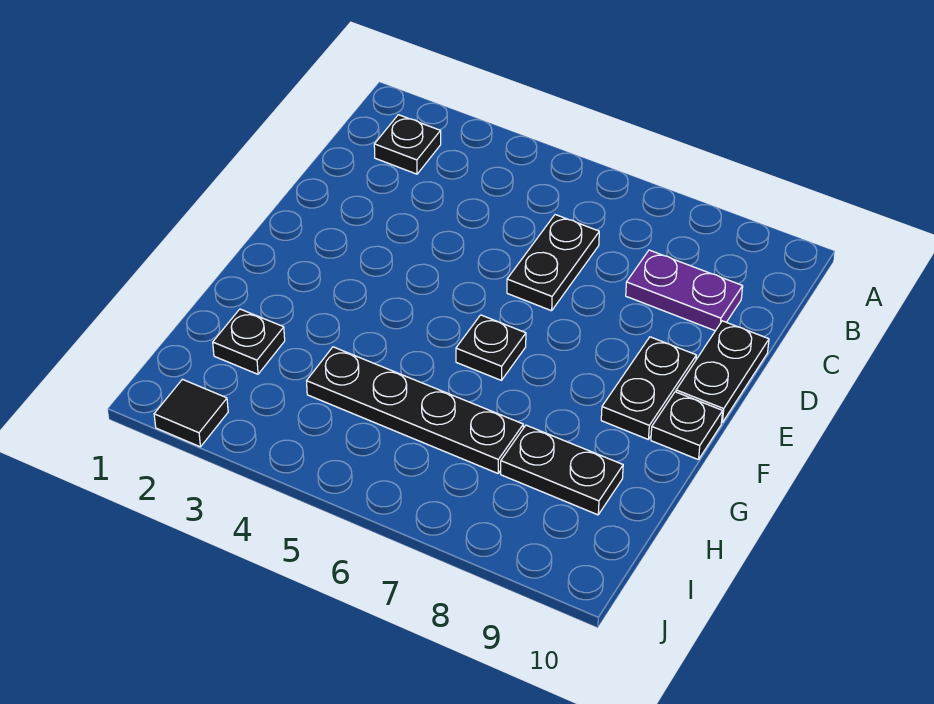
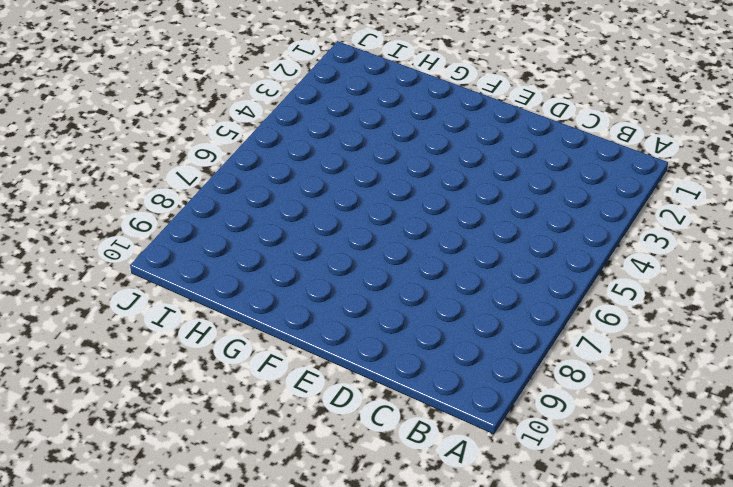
none -> black 1x1 plate [374,115,441,174]
none -> black 1x2 plate [507,215,599,311]

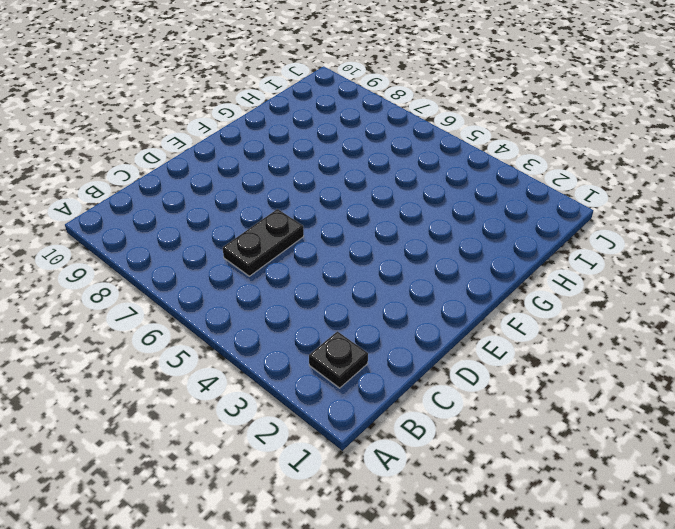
none -> purple 1x2 plate [626,250,743,331]
none -> black 1x2 plate [676,321,769,422]

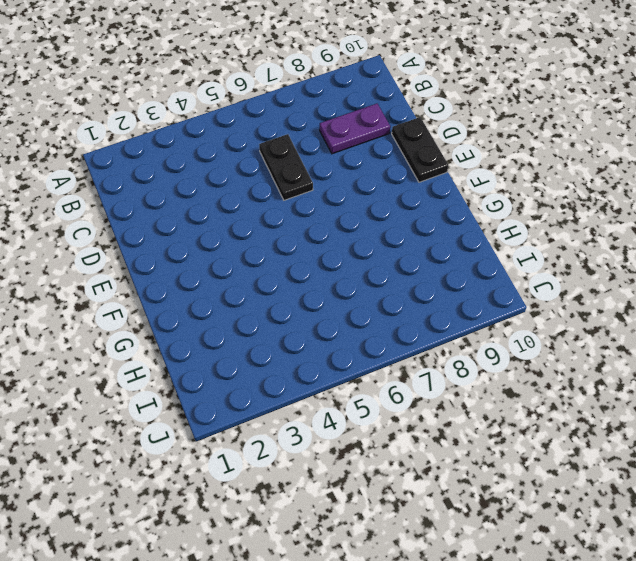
none -> black 1x1 plate [374,115,441,174]
none -> black 1x2 plate [601,337,696,439]

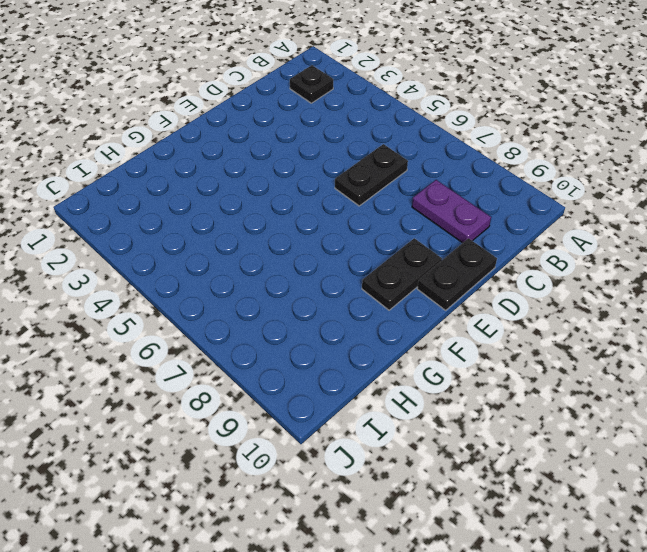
none -> black 1x1 plate [456,315,526,380]
none -> black 1x1 plate [651,392,723,460]

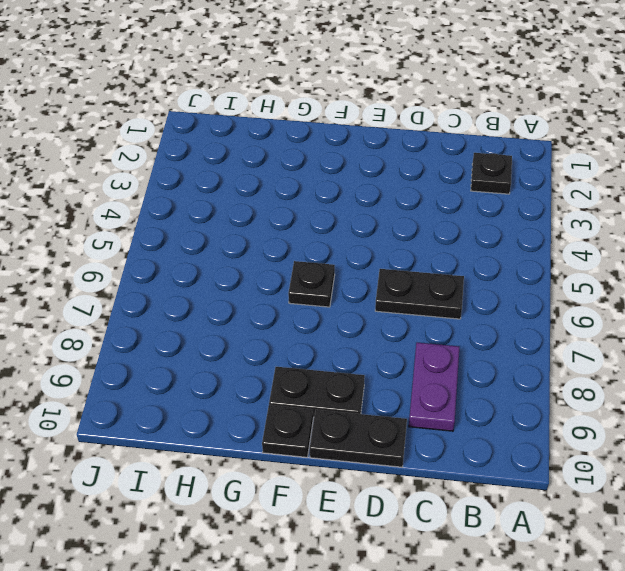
none -> black 1x1 plate [213,309,285,374]
none -> black 1x4 plate [307,347,523,473]

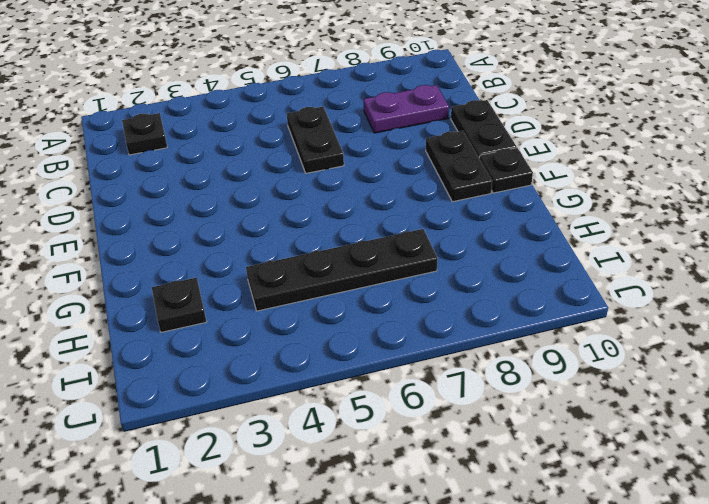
none -> black 1x1 plate [456,315,526,380]
none -> black 1x2 plate [501,425,623,515]

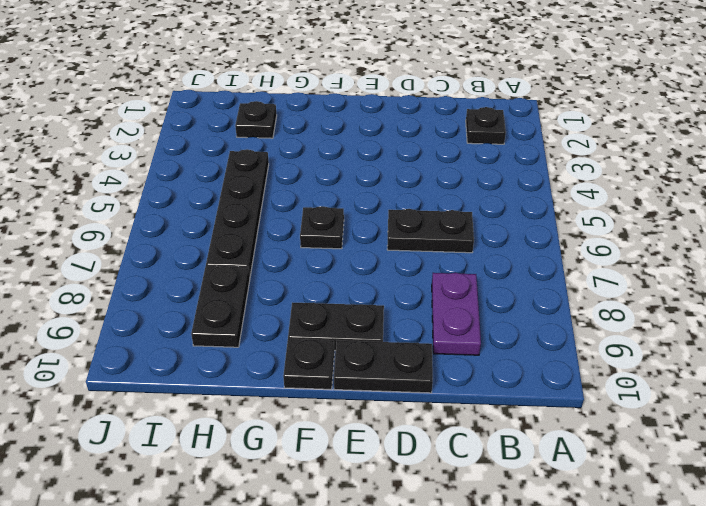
none -> black 1x1 tile [154,379,228,447]

